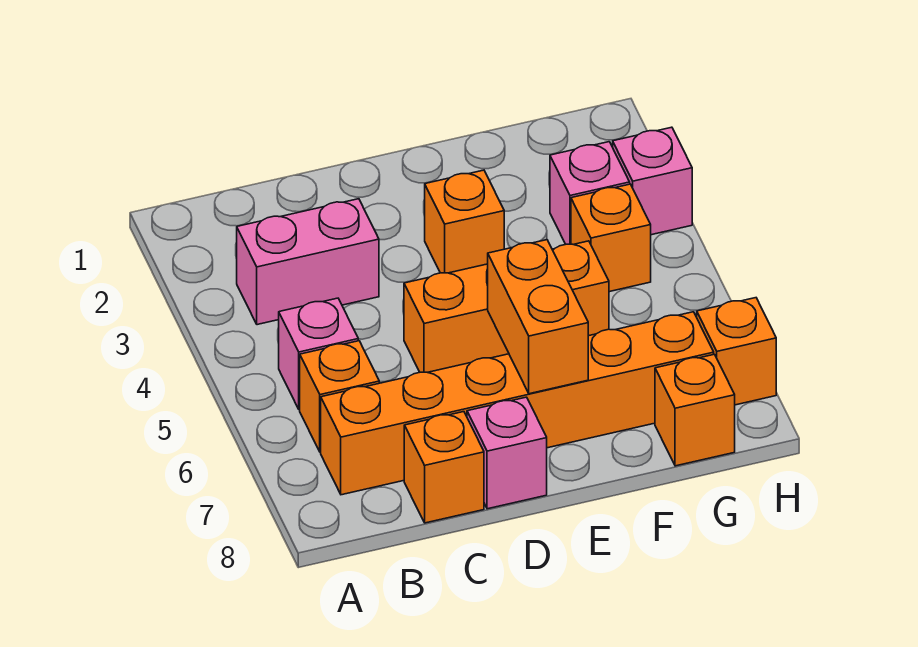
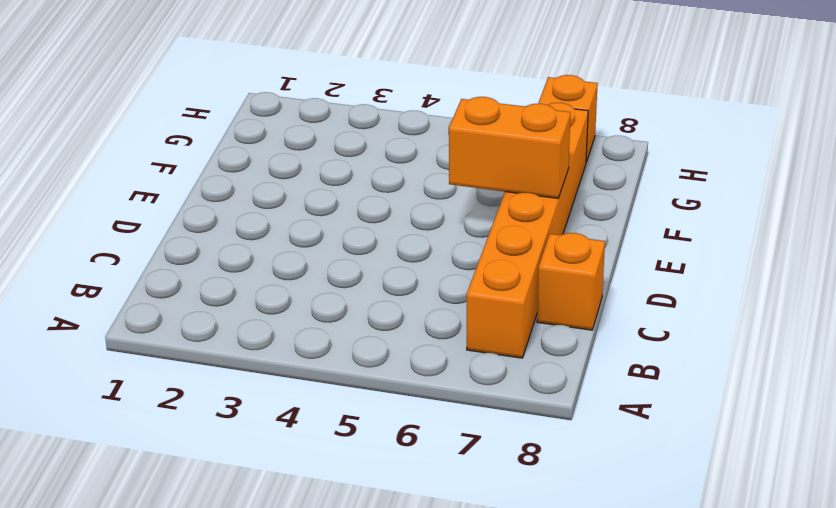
none -> pink 1x2 brick [237,199,379,325]
none -> pink 1x1 brick [279,298,358,410]
none -> orange 1x1 brick [300,341,379,452]

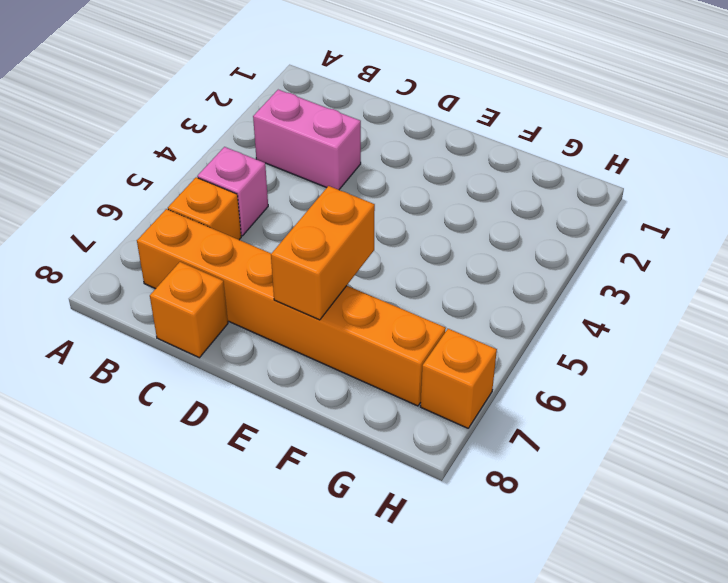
none -> orange 1x3 brick [404,241,609,372]
none -> pink 1x1 brick [467,397,547,509]
none -> orange 1x1 brick [425,170,504,273]

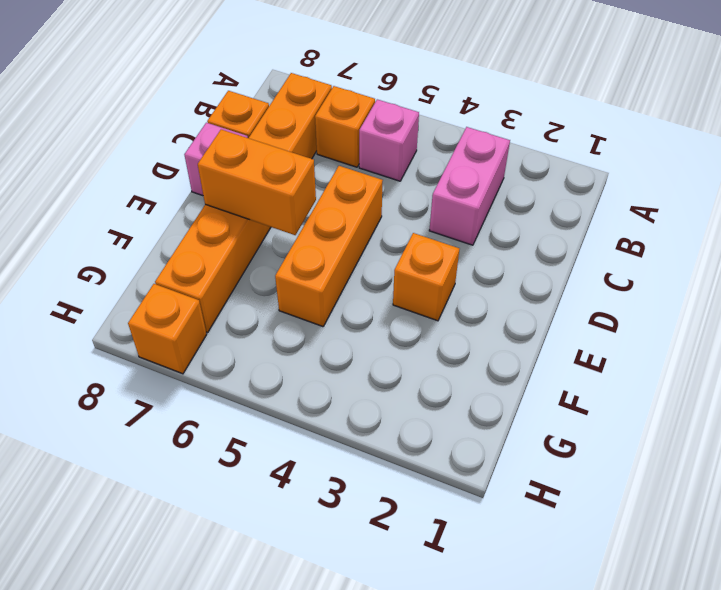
none -> pink 1x1 brick [550,142,630,244]
none -> orange 1x1 brick [571,184,651,292]
none -> orange 1x1 brick [655,354,735,466]

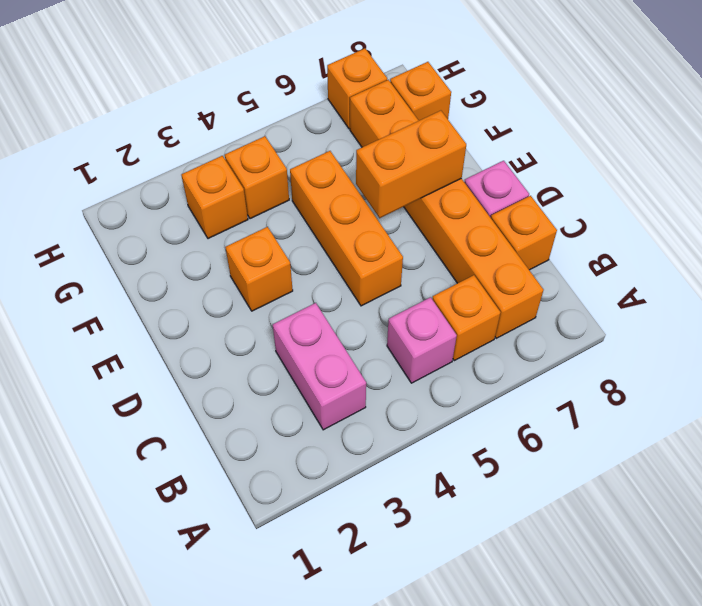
orange 1x1 brick [181,156,248,239] -> pink 1x1 brick [550,142,630,244]
none -> pink 1x1 brick [613,127,692,235]

